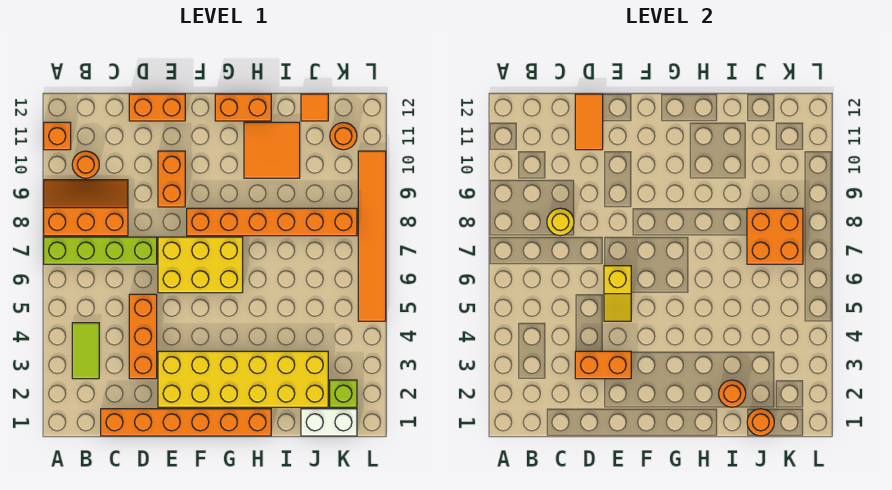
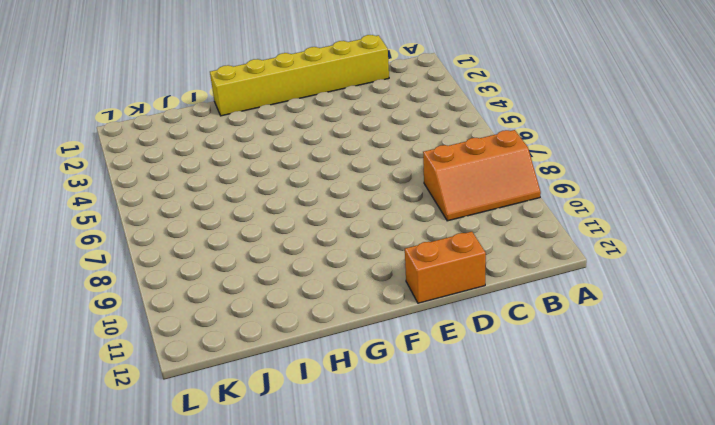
yellow 1x6 brick [210,35,389,116] -> orange 1x6 brick [101,409,271,436]
none -> lime 1x4 brick [44,237,157,264]
none -> orange 1x1 brick [44,122,71,150]
none -> lime 1x2 tile [72,323,99,379]

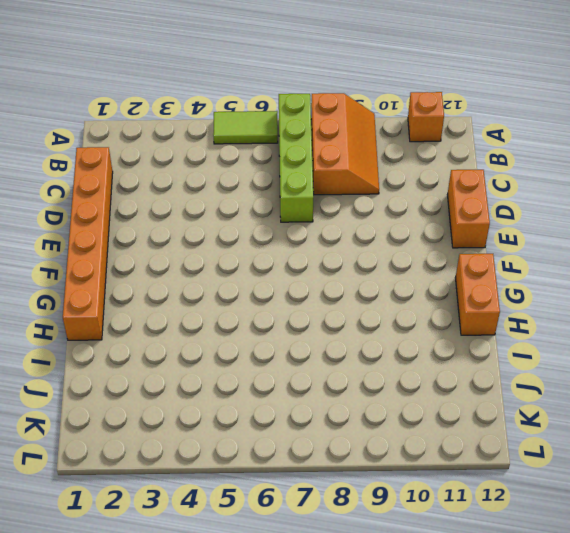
lime 1x2 tile [213,111,278,144] -> lime 1x2 tile moved to [72,323,99,379]
none -> orange 1x1 round brick [72,151,99,178]
none -> orange 1x3 brick [129,294,157,379]
none -> yellow 2x6 brick [158,351,328,407]

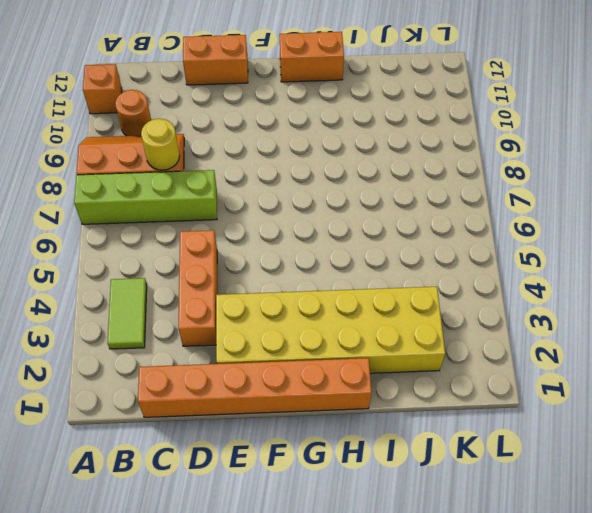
none -> yellow 2x3 brick [158,237,243,293]
none -> orange 1x2 brick [158,151,185,207]
none -> orange 1x6 brick [187,208,357,236]

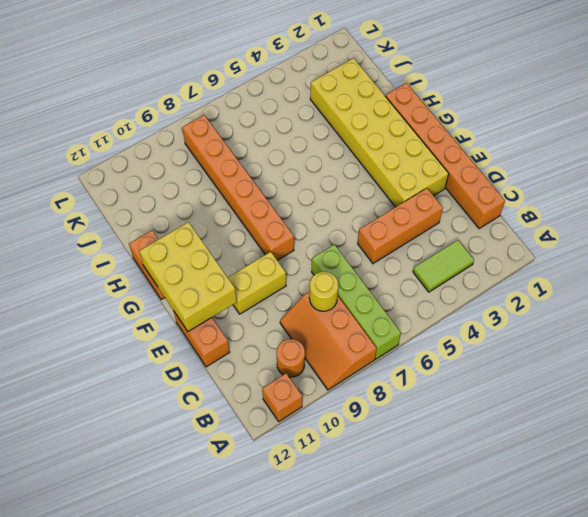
yellow 1x2 brick [228,252,286,314] -> orange 1x2 brick [158,151,185,207]
yellow 2x3 brick [139,222,237,332] -> yellow 2x3 brick moved to [158,237,243,293]
none -> orange 2x2 tile [244,122,300,178]
none -> white 1x2 brick [301,409,357,436]
none -> orange 1x1 tile [301,94,328,121]

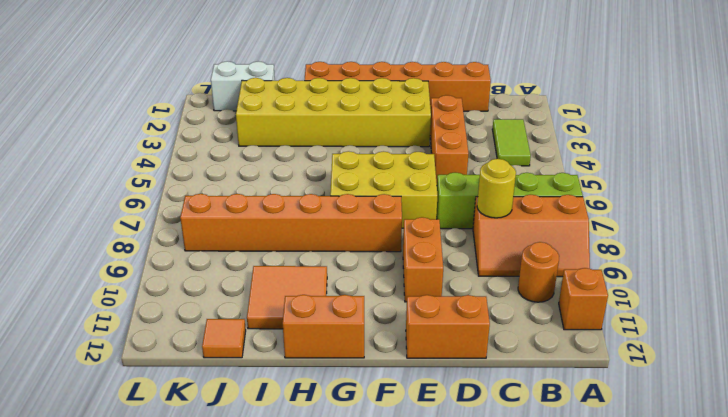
none -> lime 1x1 brick [330,380,357,407]
none -> orange 1x1 round brick [330,123,357,150]
none -> orange 1x6 tile [358,151,386,321]

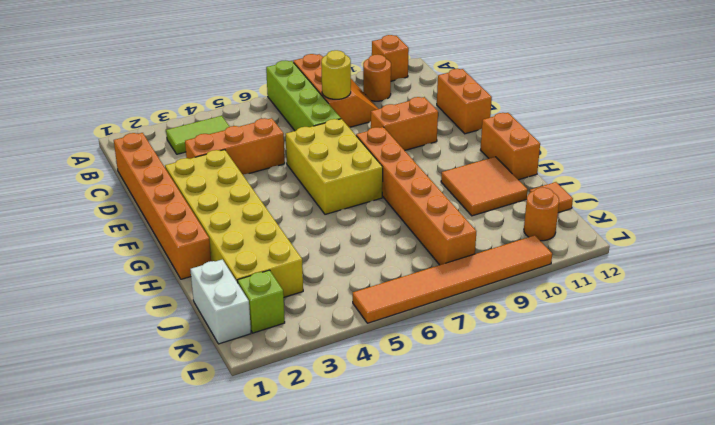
none -> orange 1x2 brick [575,351,631,379]
none -> orange 1x2 tile [575,94,603,150]
none -> yellow 1x2 slope [604,266,631,321]

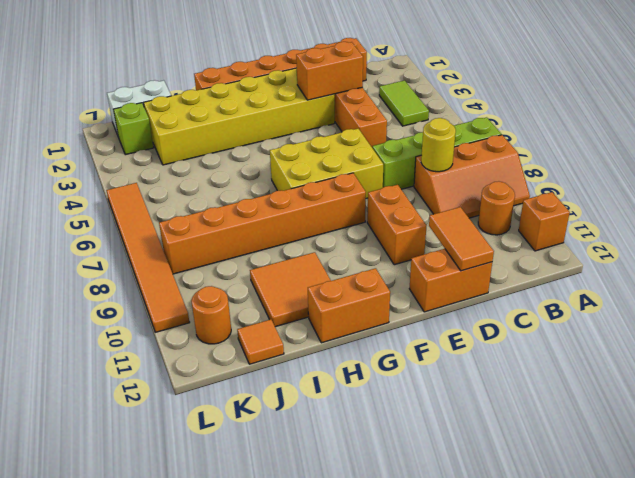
none -> yellow 1x2 slope [604,266,631,321]
none -> orange 1x1 round brick [719,380,746,407]
none -> orange 1x1 round brick [747,409,774,436]

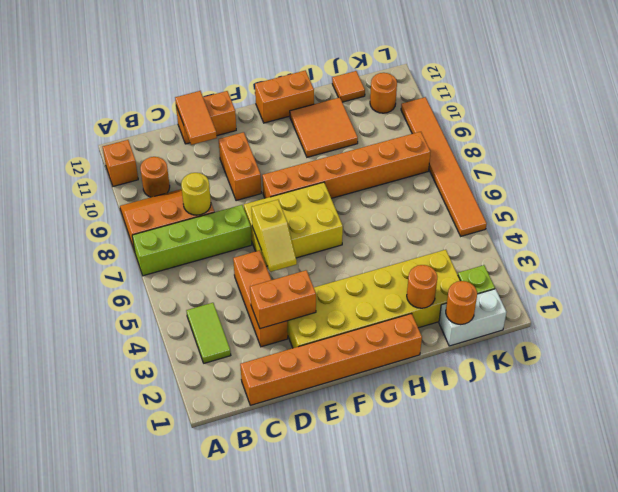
none -> orange 2x2 brick [747,208,803,264]

